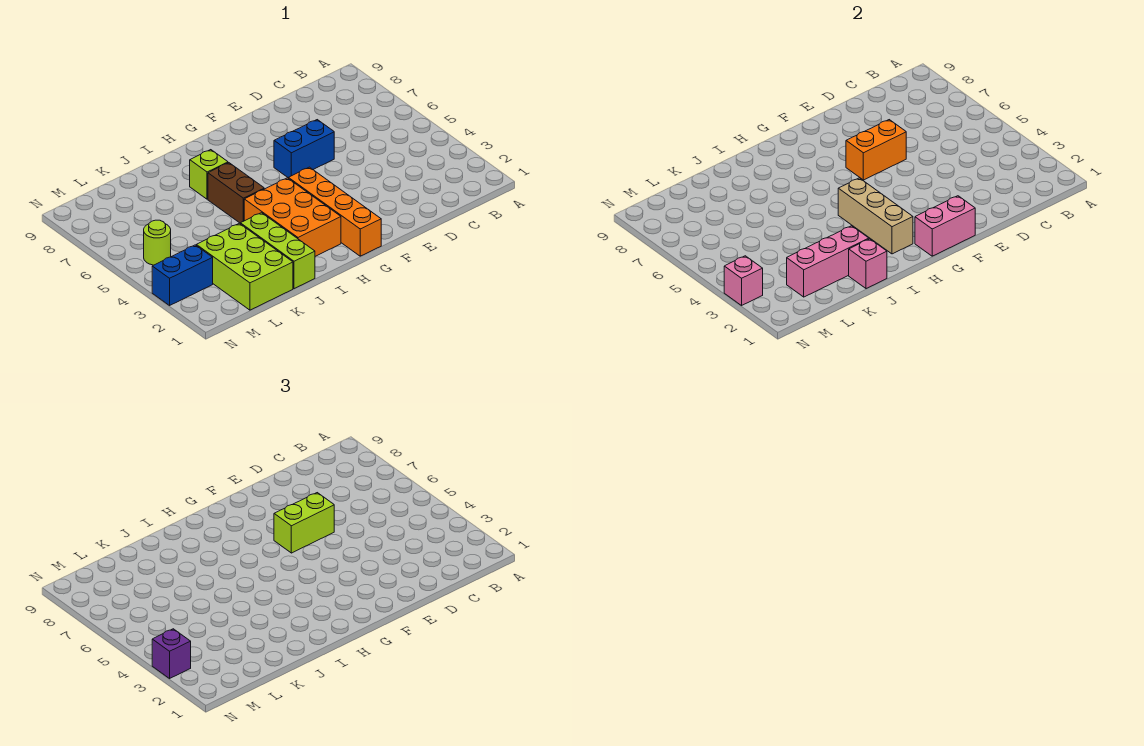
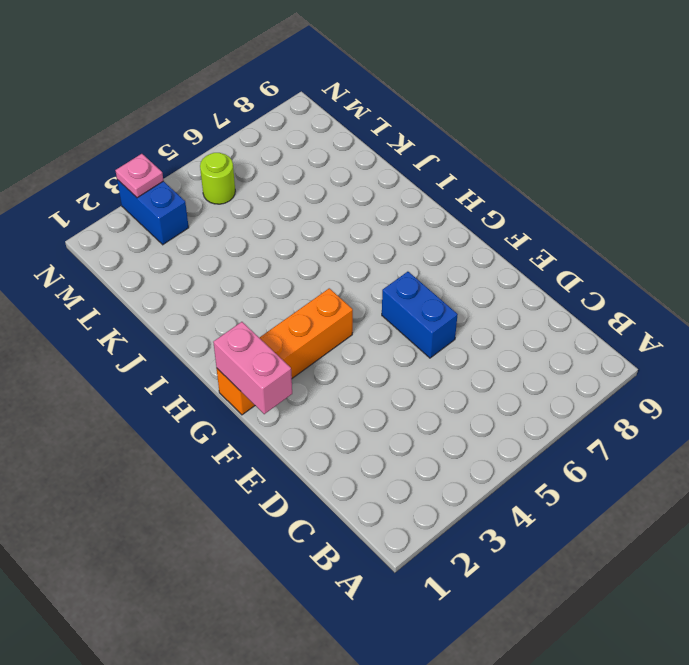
pink 1x1 plate [115,154,164,198] -> pink 1x1 brick [724,256,763,305]
none -> orange 2x3 brick [244,178,341,256]
none -> brown 1x2 brick [208,163,264,223]
none -> lime 1x1 brick [190,150,228,199]

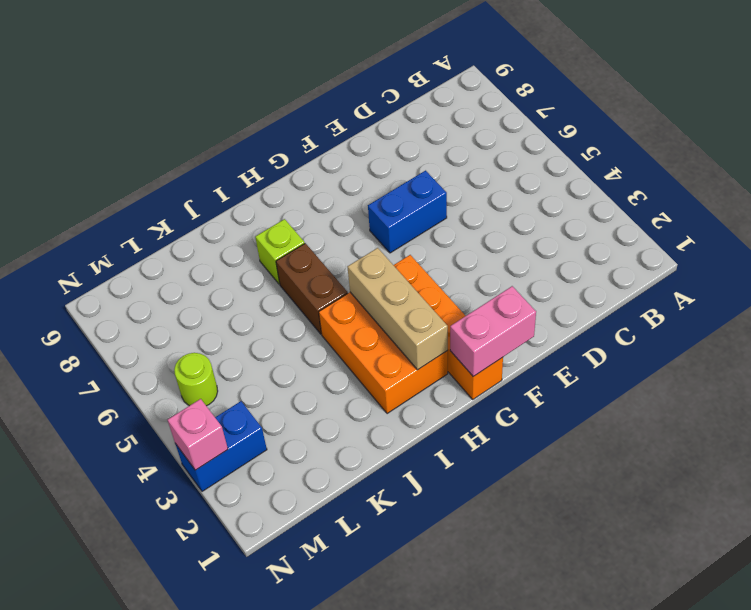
none -> lime 1x3 brick [240,213,315,289]
none -> lime 2x3 brick [196,223,293,310]
none -> orange 1x2 brick [846,120,906,180]

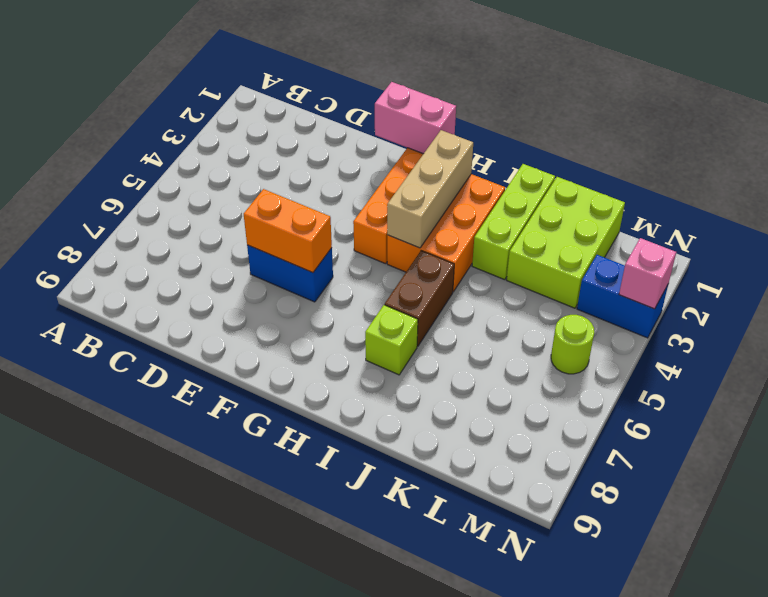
none -> pink 1x1 brick [849,239,887,289]
none -> pink 1x3 brick [787,226,869,297]
none -> lime 1x2 brick [274,493,334,553]

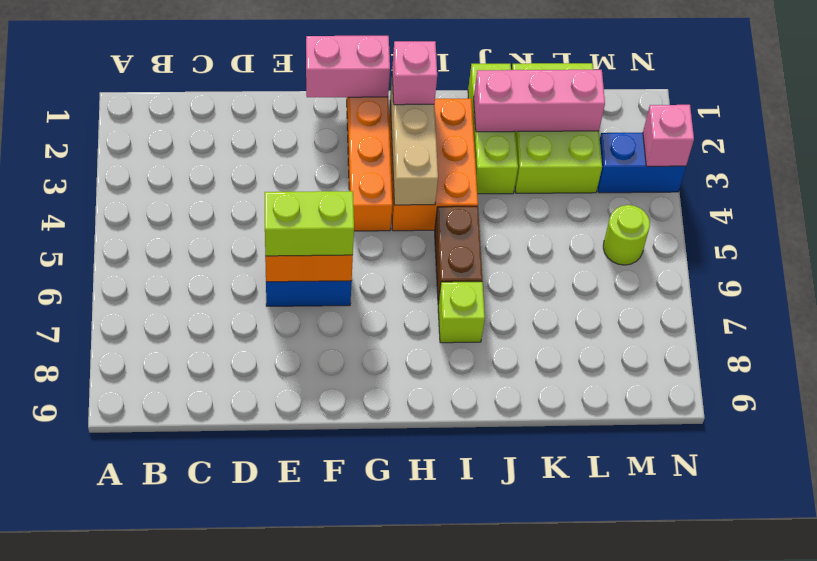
pink 1x1 brick [392,41,437,105] -> pink 1x1 brick moved to [849,239,887,289]
none -> purple 1x1 brick [152,629,191,678]

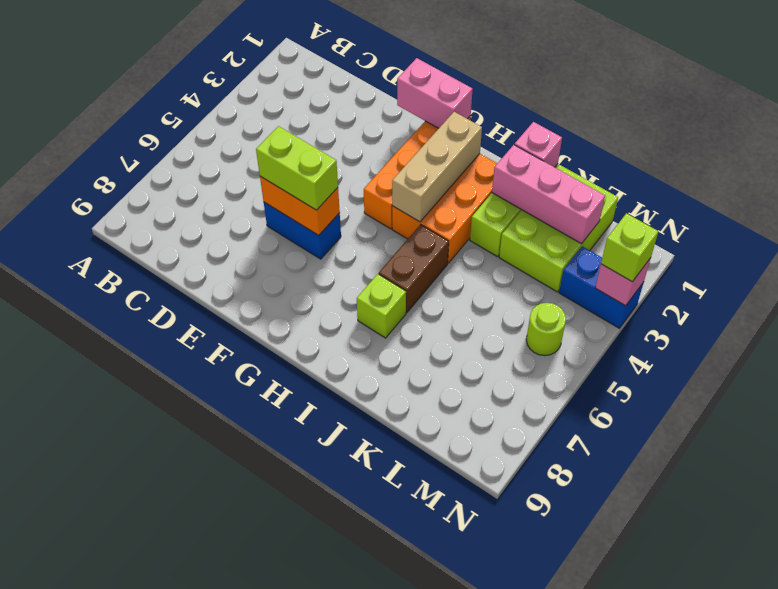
lime 1x1 brick [601,213,658,282] -> purple 1x1 brick [152,629,191,678]

